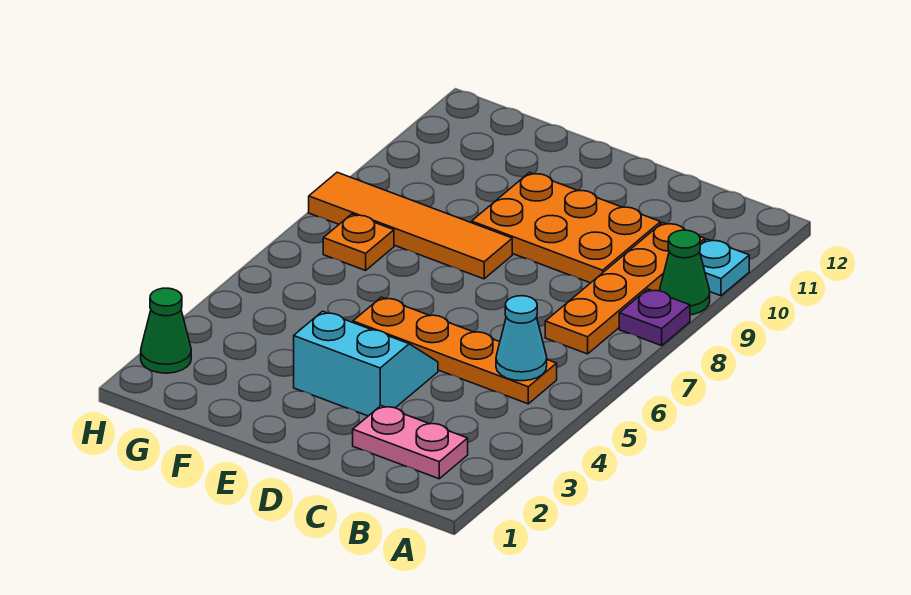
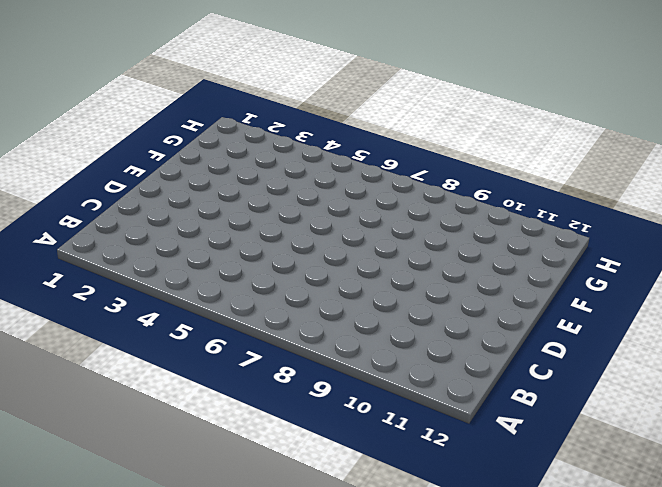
none -> purple 1x1 plate [619,289,690,346]
none -> green 1x1 cone [659,230,710,315]
none -> cyan 1x1 plate [700,239,749,296]

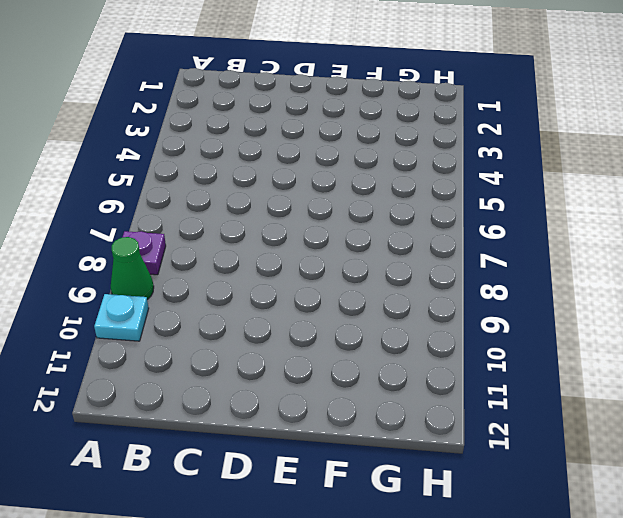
none -> pink 1x2 plate [353,406,468,479]
none -> orange 1x4 plate [353,297,557,404]
none -> orange 1x4 plate [545,223,705,354]

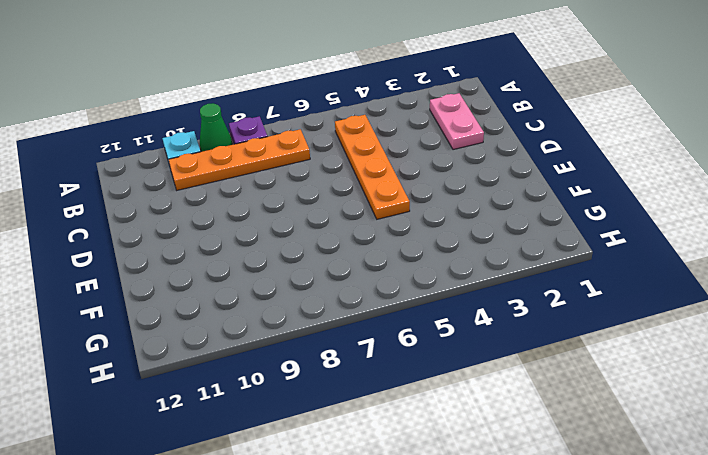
none -> orange 2x3 plate [472,172,661,283]
none -> cyan 2x2 slope [294,311,438,416]
none -> orange 1x4 tile [309,172,512,279]

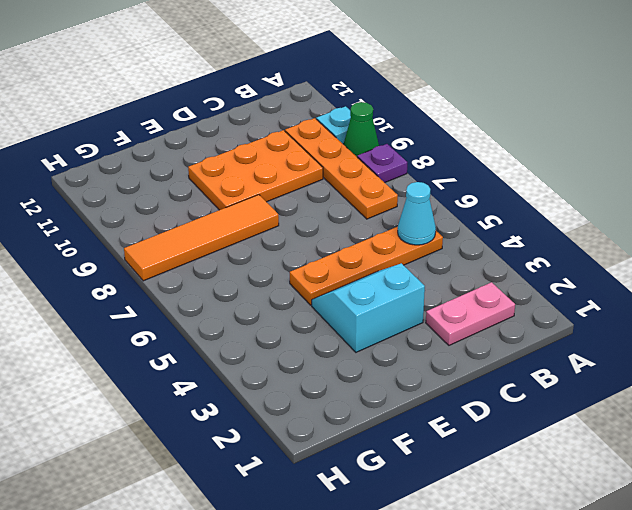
none -> orange 1x1 plate [323,214,394,270]
none -> green 1x1 cone [141,288,191,373]

